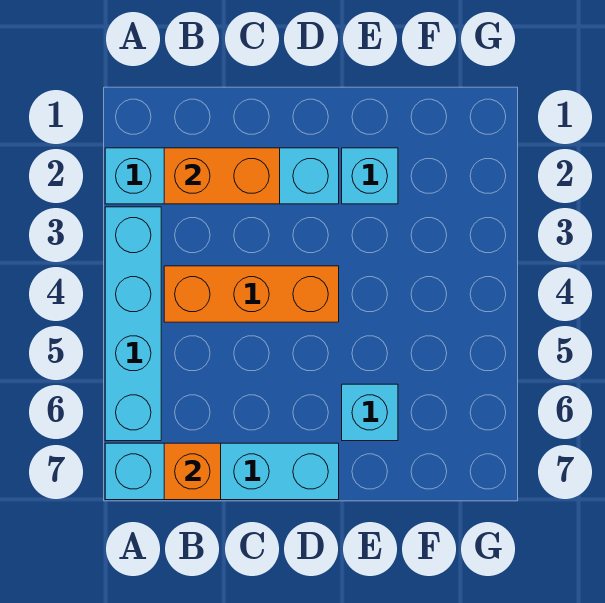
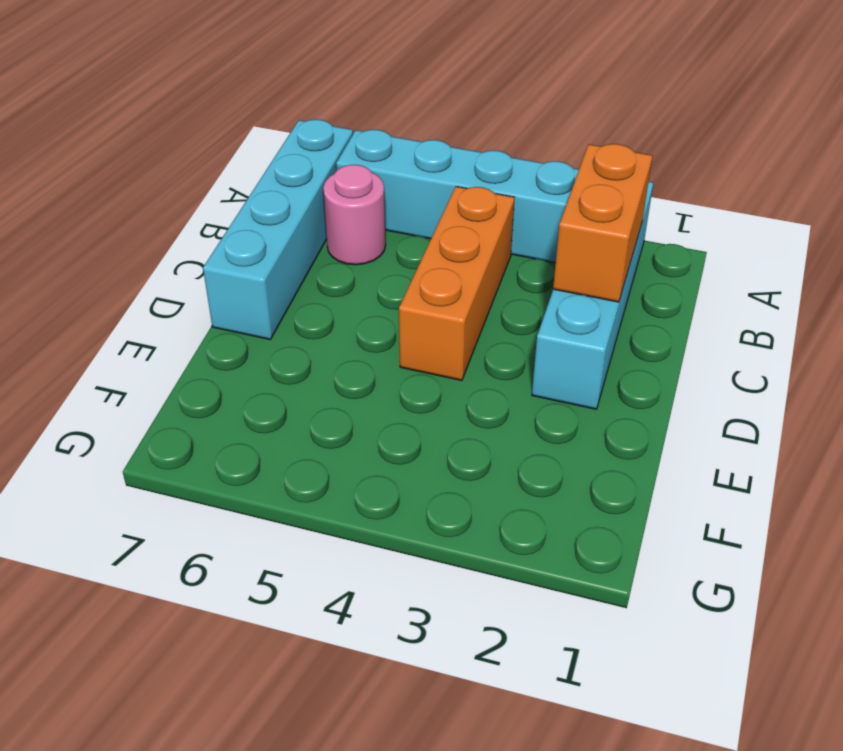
pink 1x1 round brick [323,165,386,265] -> none
none -> cyan 1x1 brick [342,148,398,204]
none -> cyan 1x1 brick [342,384,398,441]

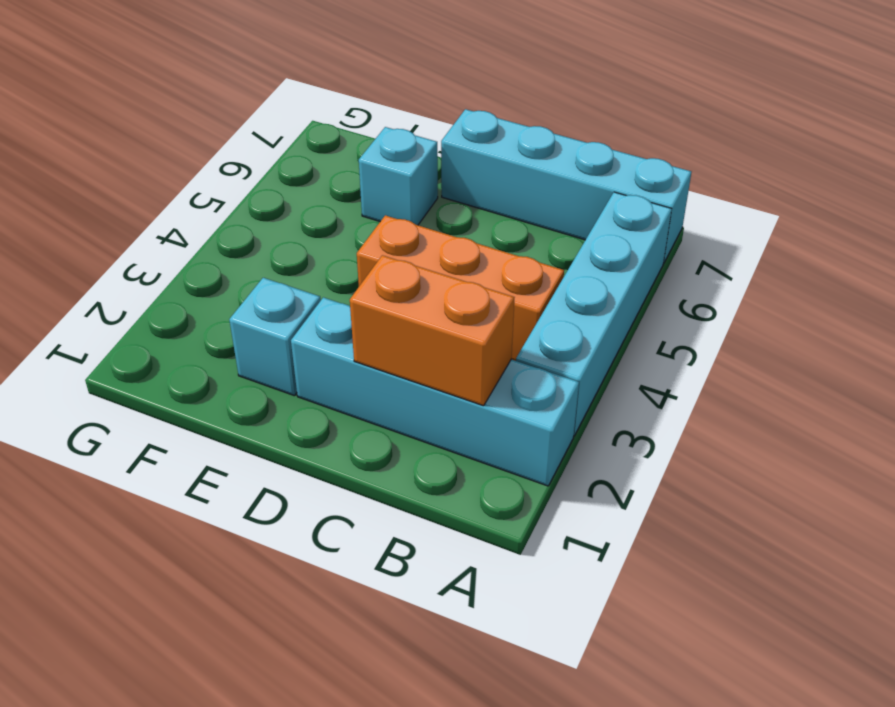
none -> orange 1x1 brick [164,443,221,500]

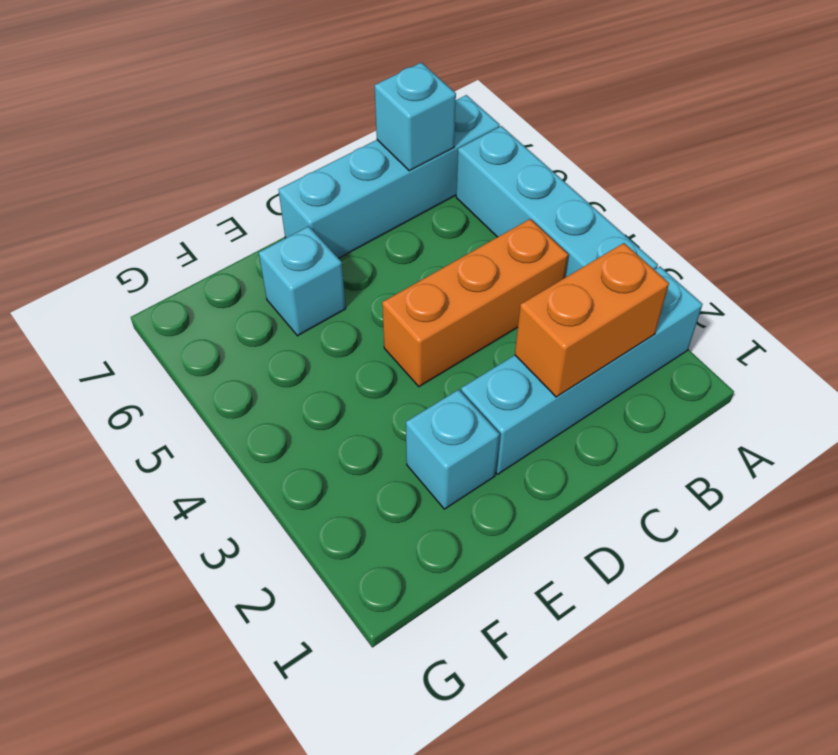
cyan 1x1 brick [375,63,456,171] -> orange 1x1 brick [164,443,221,500]

